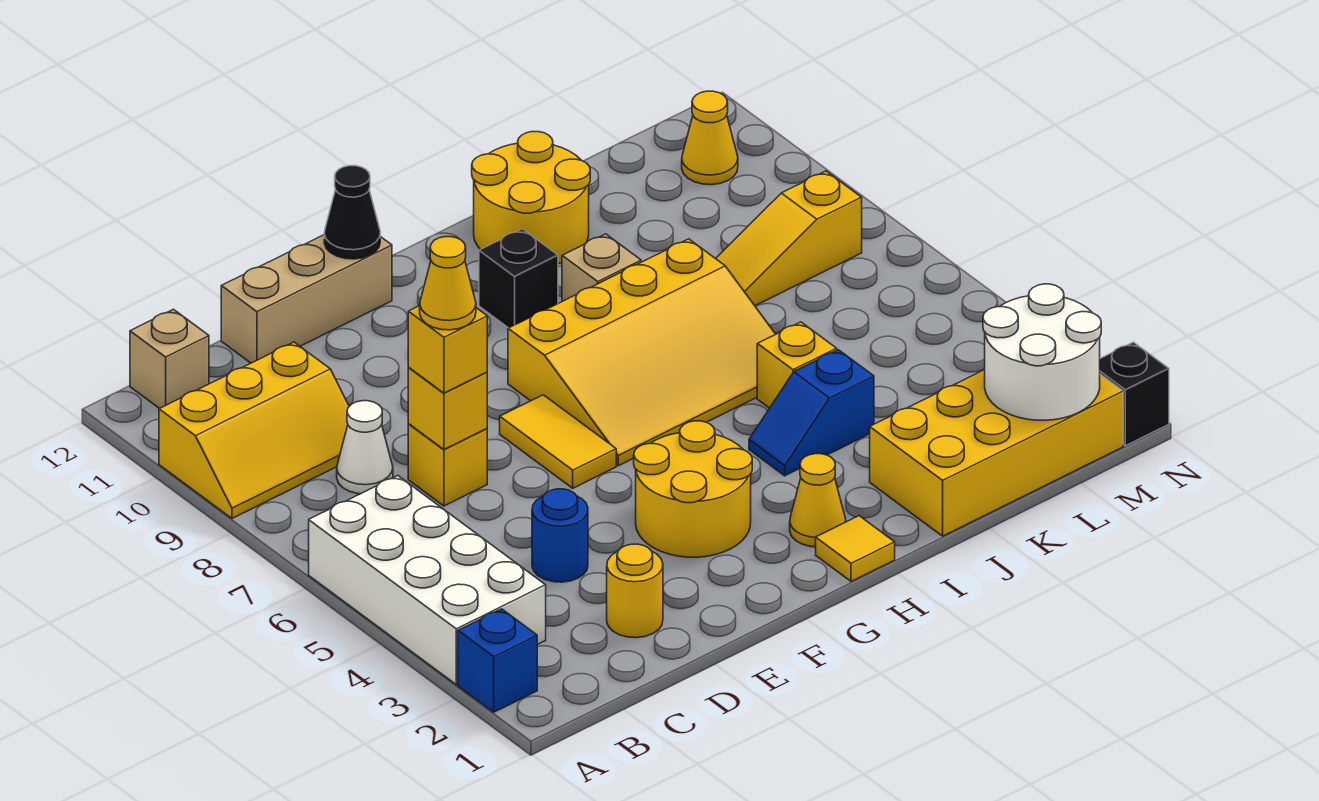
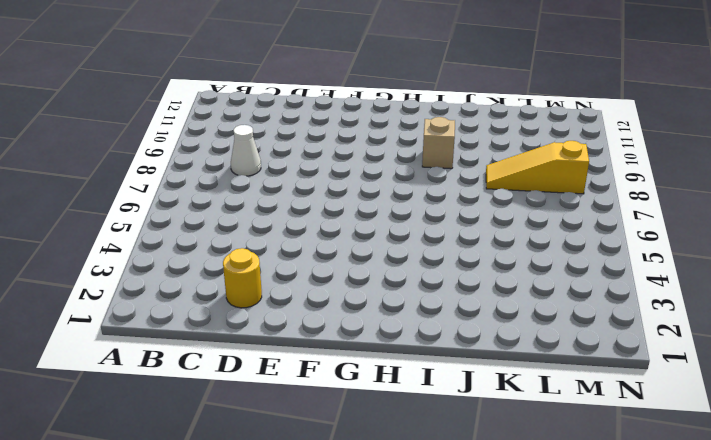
none -> blue 1x1 brick [458,609,537,712]
none -> white 2x4 brick [309,476,546,685]
none -> yellow 2x3 slope [159,342,349,518]

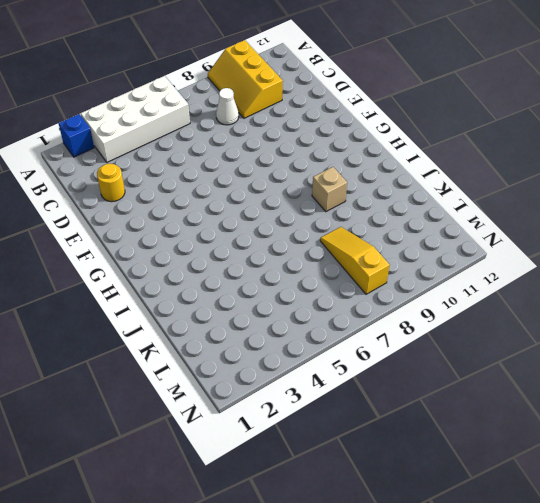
none -> tan 1x1 brick [130,309,209,409]
none -> blue 1x1 round brick [532,489,588,582]
none -> yellow 1x1 brick [408,424,487,506]

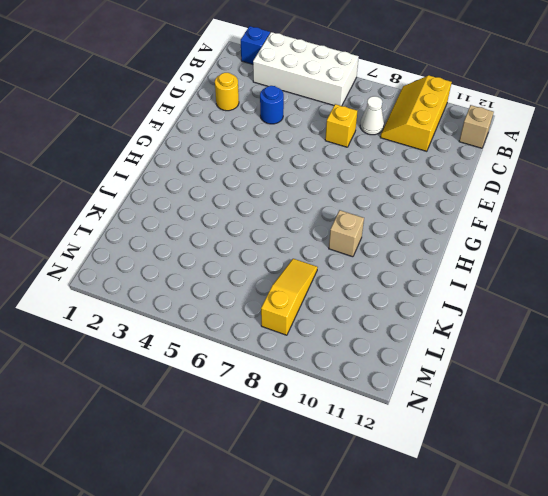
none -> tan 1x3 brick [221,235,392,363]
none -> yellow 2x2 round brick [634,421,752,557]
none -> yellow 1x2 tile [500,395,616,488]

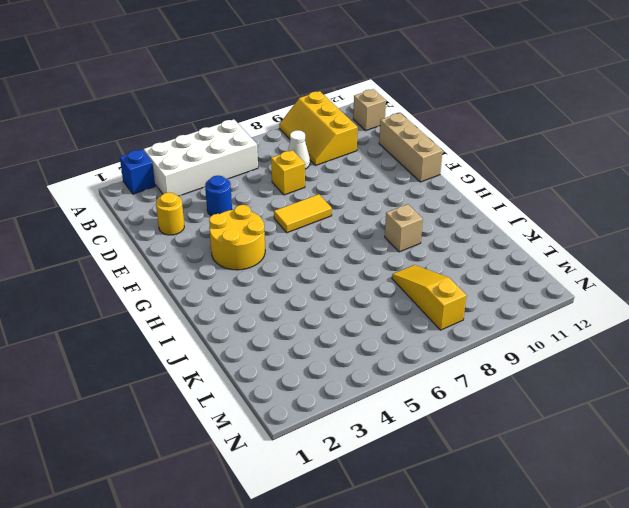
none -> yellow 3x4 slope [508,239,776,466]
none -> yellow 1x1 tile [816,516,895,582]
none -> yellow 1x1 cone [790,454,846,547]

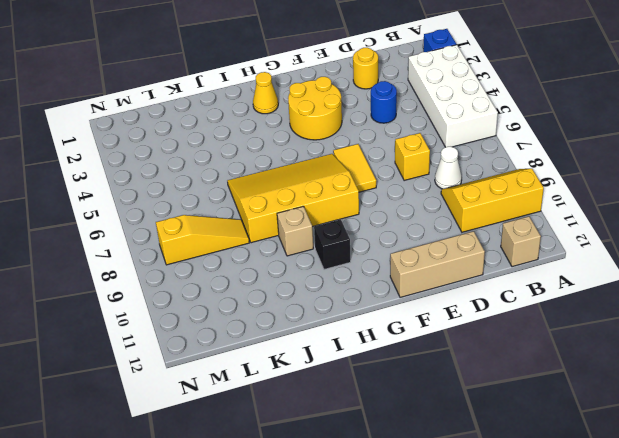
none -> yellow 1x1 tile [816,516,895,582]
none -> blue 1x2 slope [749,350,874,476]
none -> yellow 2x2 round brick [472,131,590,264]

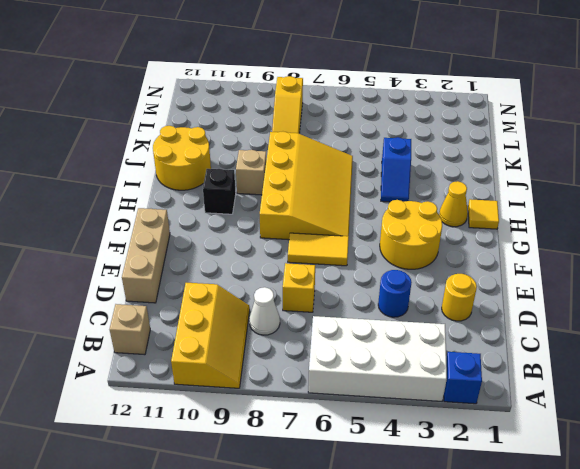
none -> yellow 2x4 brick [870,370,1123,536]
none -> yellow 1x1 brick [757,322,837,408]
none -> yellow 1x1 cone [682,91,738,185]

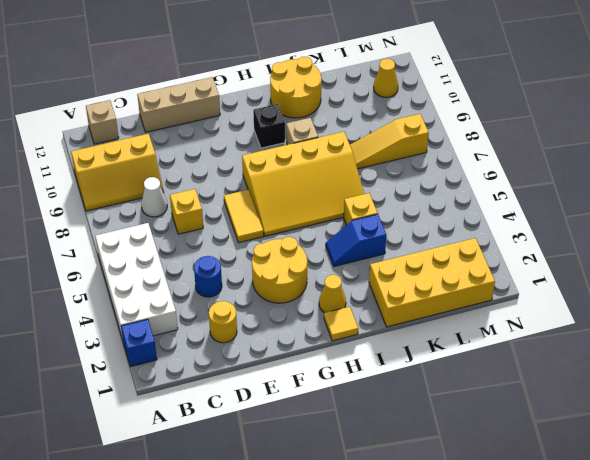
none -> black 1x1 brick [1100,342,1169,446]
none -> yellow 1x1 brick [408,368,487,449]
none -> black 1x1 cone [324,166,380,259]

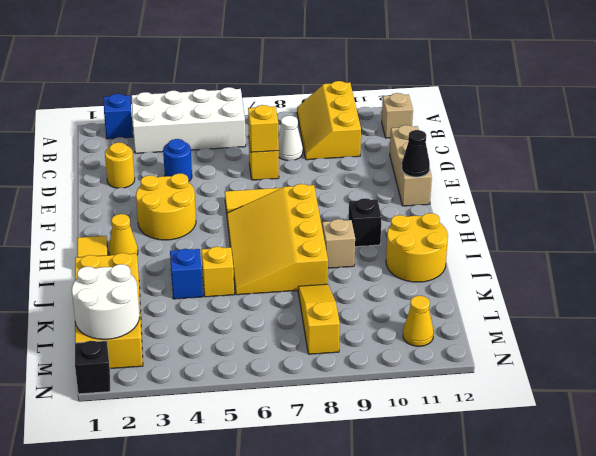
none -> yellow 1x1 brick [408,306,487,393]
none -> yellow 1x1 cone [420,237,476,330]

